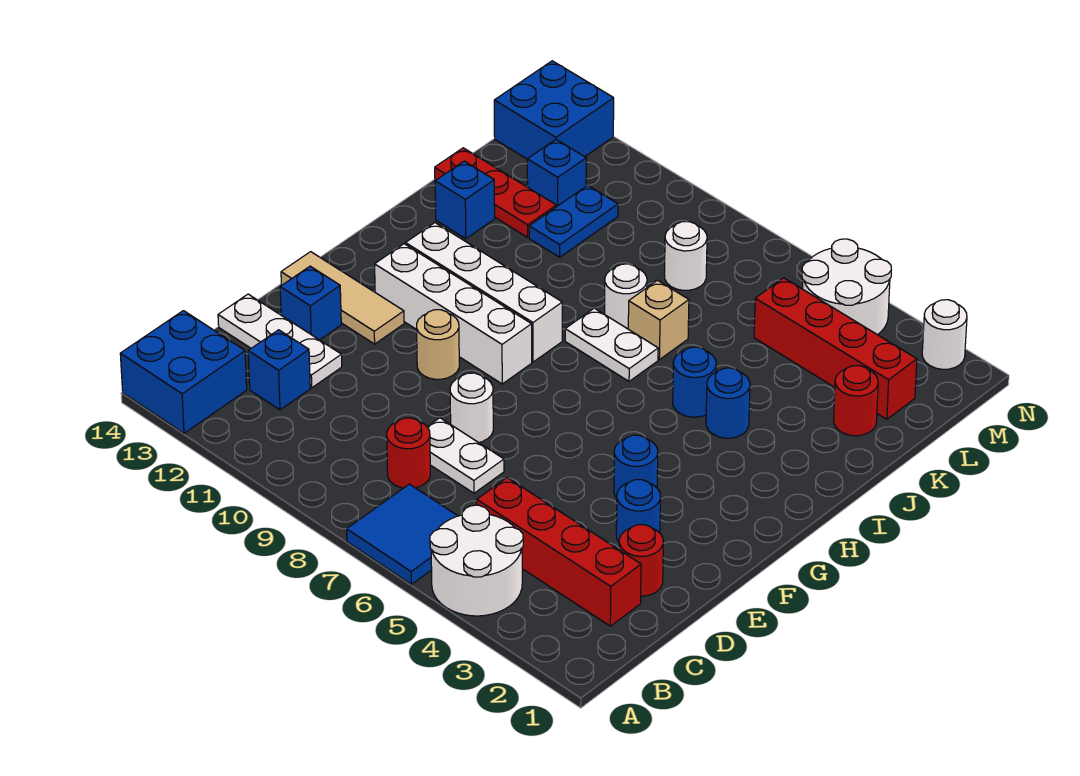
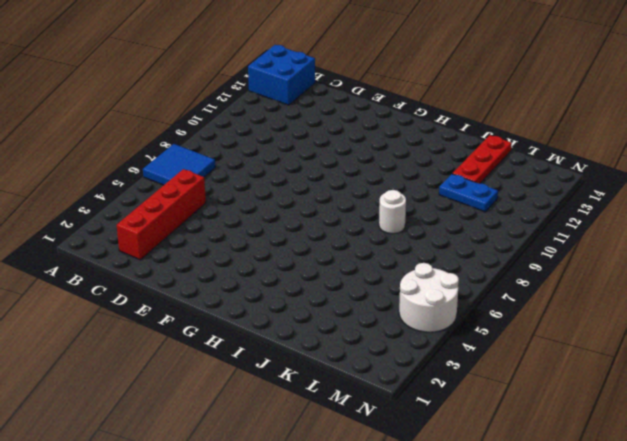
none -> white 2x2 round brick [430,505,523,616]
none -> red 1x1 round brick [387,418,430,488]
none -> blue 1x1 brick [248,330,310,410]
none -> red 1x1 round brick [619,525,663,596]

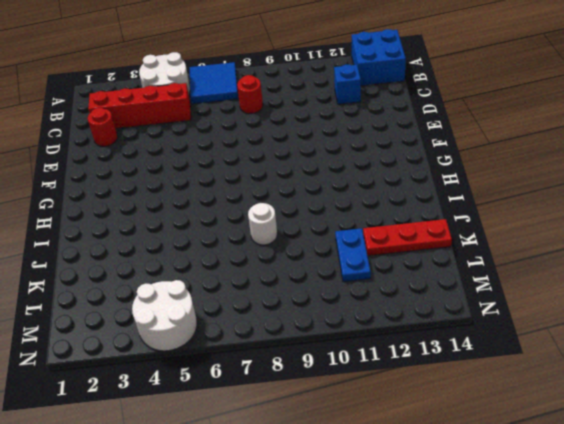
none -> white 1x2 plate [427,418,504,493]
none -> white 1x3 plate [218,294,342,388]
none -> blue 1x1 round brick [616,480,661,542]
none -> white 1x1 round brick [450,373,493,443]

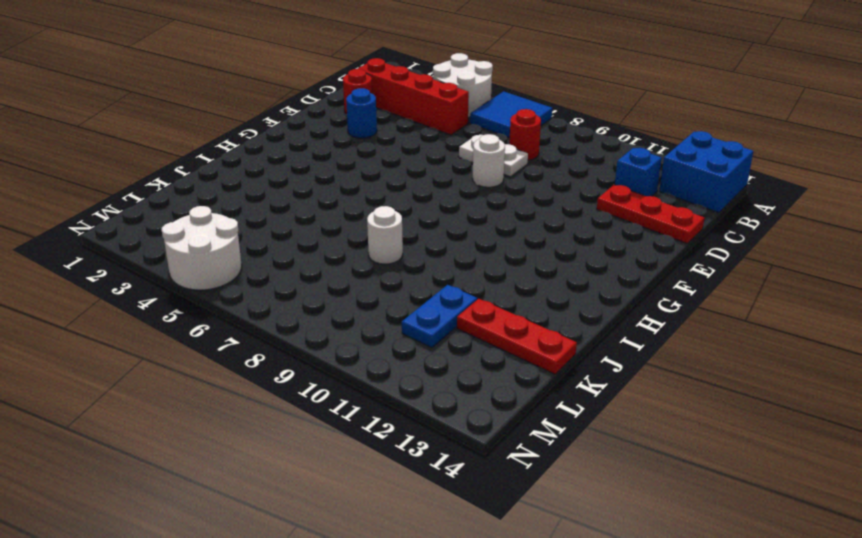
red 1x3 plate [597,185,704,244] -> white 1x3 plate [218,294,342,388]
none -> blue 1x1 brick [280,266,341,340]
none -> blue 1x1 round brick [614,435,658,498]
none -> tan 1x1 round brick [417,310,459,379]
none -> tan 1x3 tile [281,252,404,344]

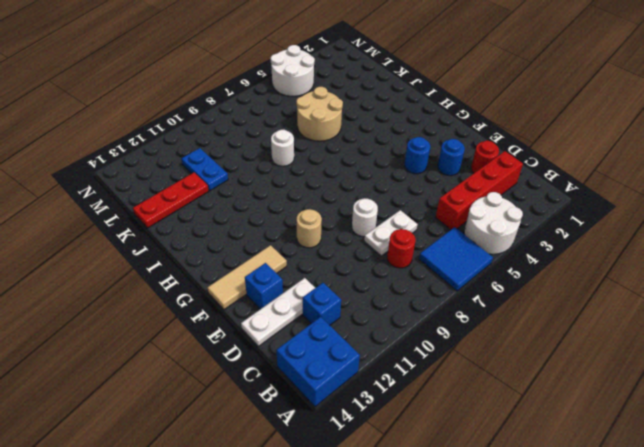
tan 2x2 round brick [296,87,343,141] -> none
none -> white 1x4 brick [375,244,532,384]
none -> white 1x4 brick [406,223,562,362]
none -> blue 1x1 round brick [706,368,750,438]
none -> blue 1x1 round brick [673,347,716,417]

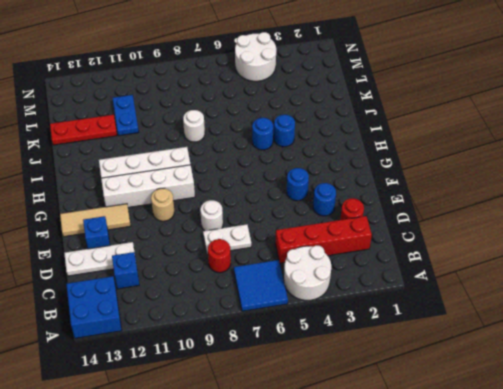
none -> white 1x2 plate [565,308,658,381]
none -> tan 1x1 brick [628,280,689,360]
none -> blue 1x1 brick [435,161,495,239]
none -> red 1x1 round brick [834,366,878,436]

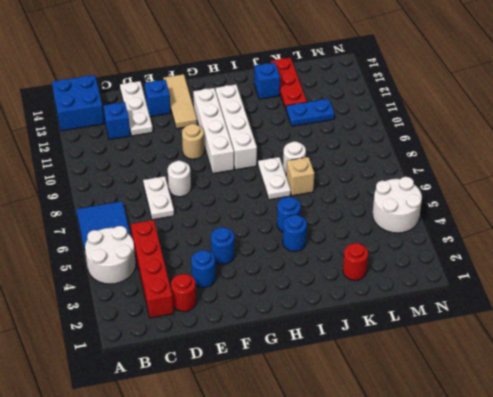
none -> red 1x1 round brick [387,418,430,488]
none -> red 1x4 brick [754,278,917,419]
none -> white 1x1 round brick [664,222,707,290]
none -> blue 1x1 brick [527,140,586,207]

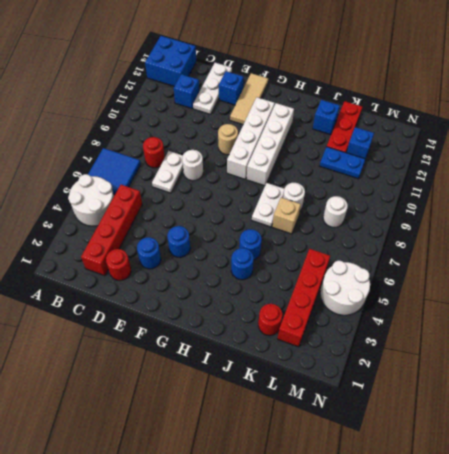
none -> blue 2x2 brick [494,61,614,159]
none -> white 1x1 round brick [922,300,967,369]

